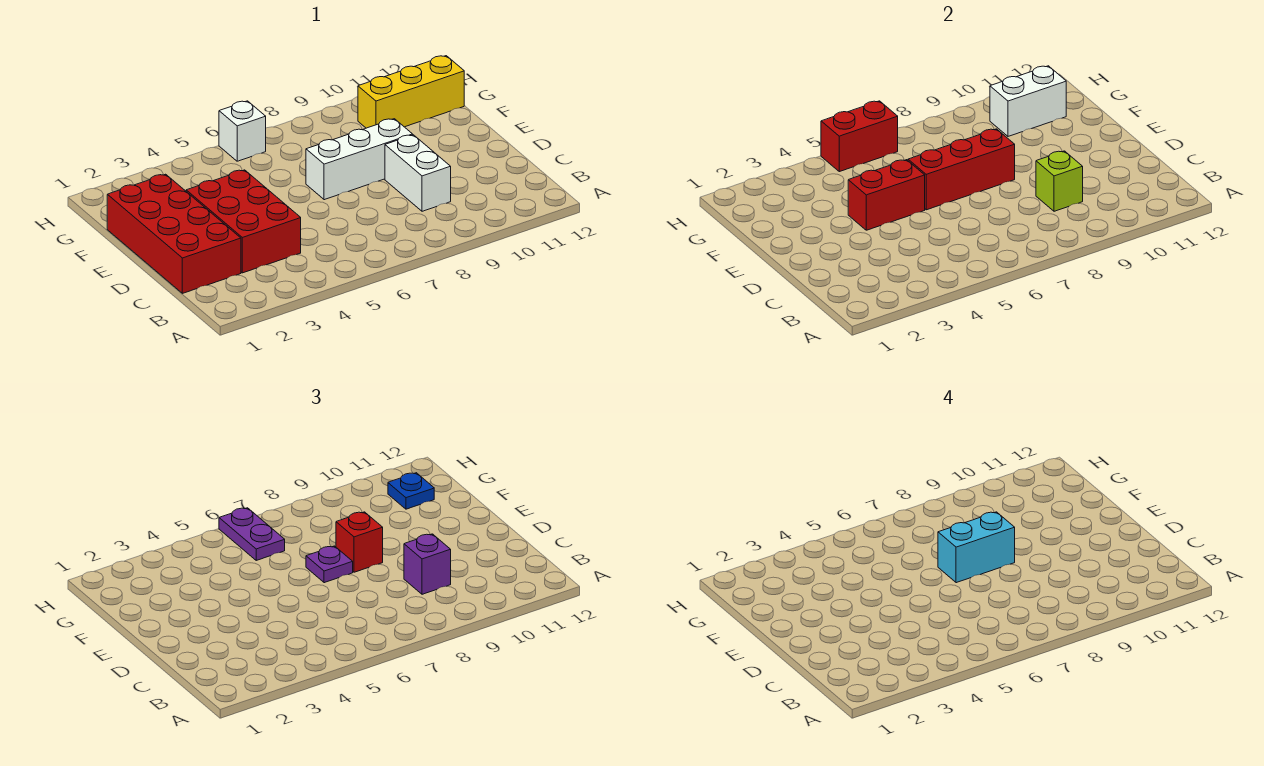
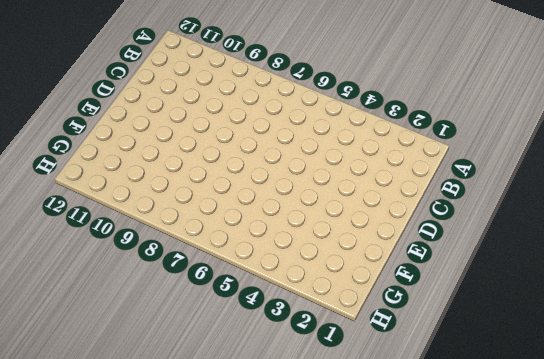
none -> red 2x4 brick [107,174,241,293]
none -> red 2x3 brick [186,170,301,273]
none -> white 1x2 brick [385,135,451,211]

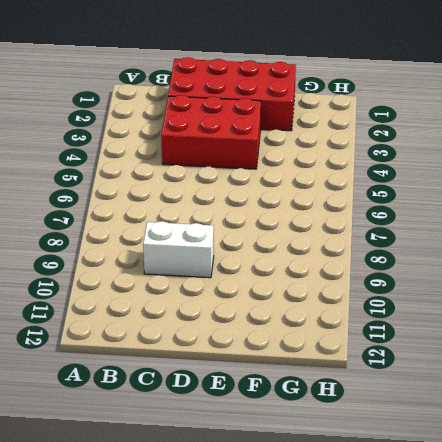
none -> white 1x3 brick [306,119,413,200]
none -> yellow 1x3 brick [358,56,464,128]
none -> white 1x1 brick [219,101,266,161]

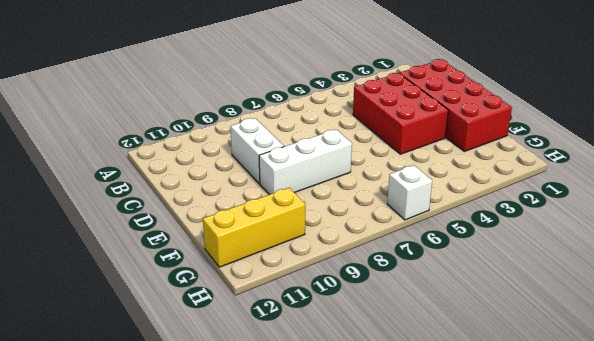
none -> lime 1x1 brick [1036,151,1083,211]
none -> red 1x2 brick [848,160,925,230]
none -> red 1x3 brick [908,129,1015,210]

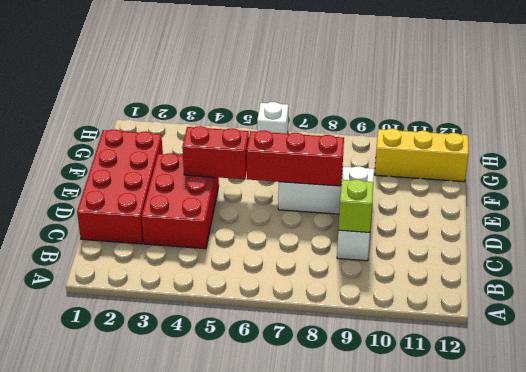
none -> white 1x2 brick [990,66,1066,136]
none -> red 1x2 brick [821,101,898,172]
none -> purple 1x1 brick [404,534,451,594]

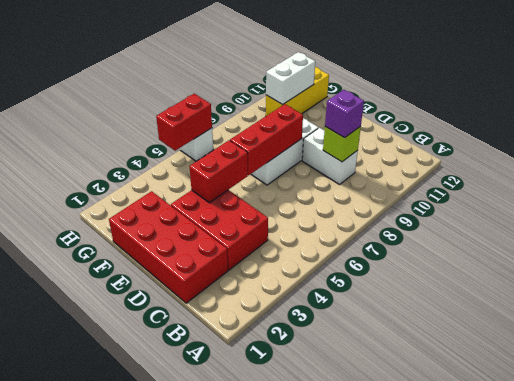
none -> purple 1x1 plate [306,546,353,583]
none -> red 1x1 brick [336,512,383,572]
none -> purple 1x2 plate [219,508,285,560]

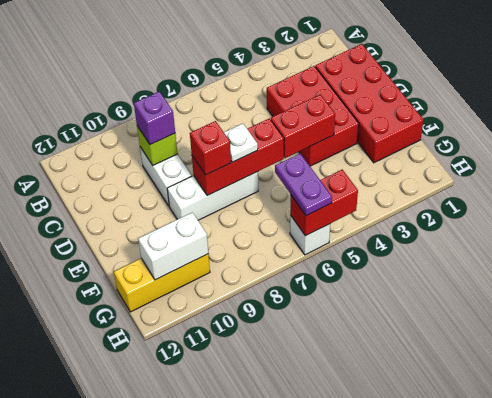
white 1x1 plate [224,124,258,162] -> purple 1x1 plate [306,546,353,583]
none -> blue 1x1 plate [388,473,434,509]
none -> cyan 1x2 brick [938,512,1015,583]

